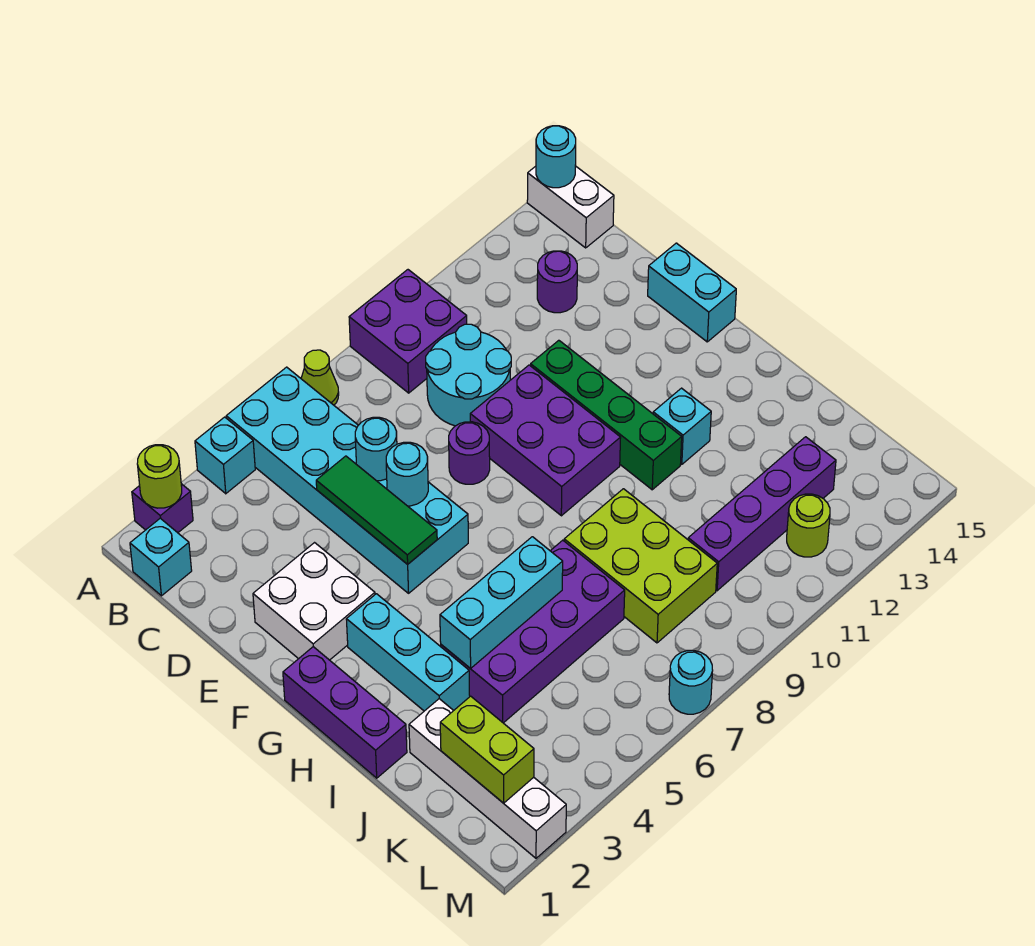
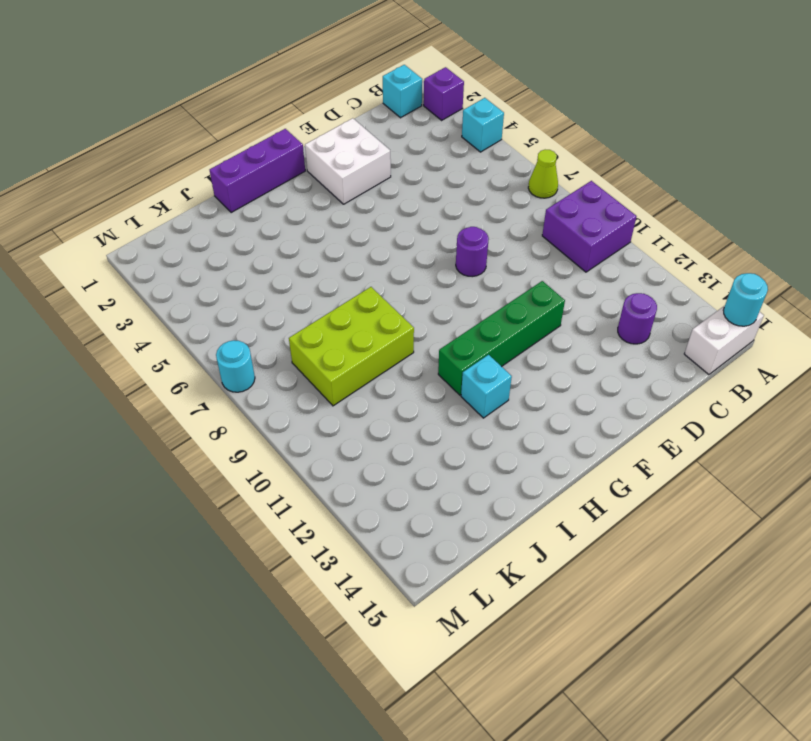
none -> cyan 2x6 brick [226,367,468,593]
none -> cyan 2x2 round brick [426,324,511,426]
none -> purple 2x3 brick [470,365,621,516]
none -> cyan 1x2 brick [648,243,736,342]

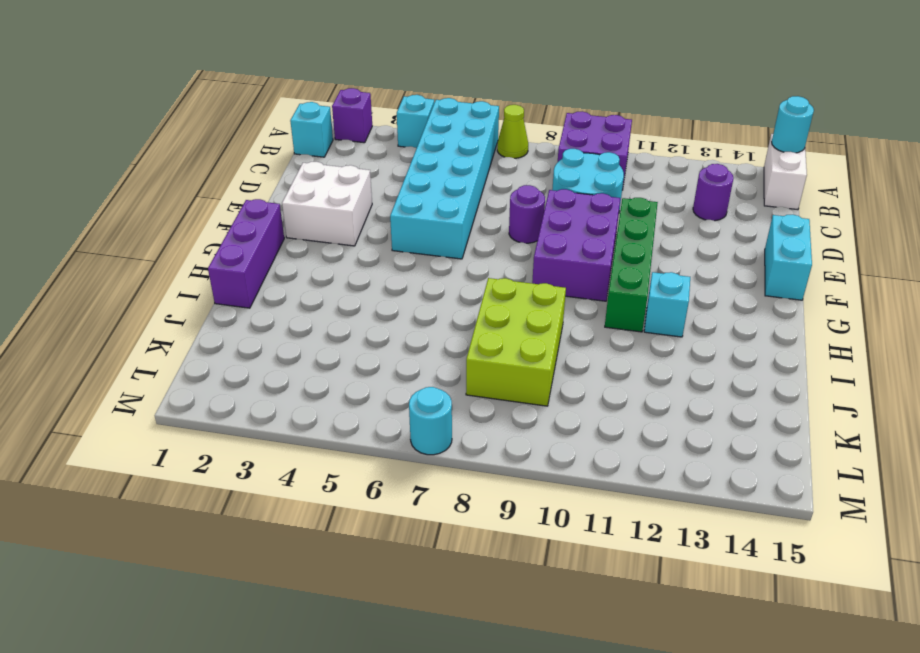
none -> cyan 1x3 brick [346,594,470,711]
none -> purple 2x4 brick [441,540,625,723]
none -> white 1x4 brick [409,699,566,858]
none -> purple 1x4 brick [688,437,836,591]

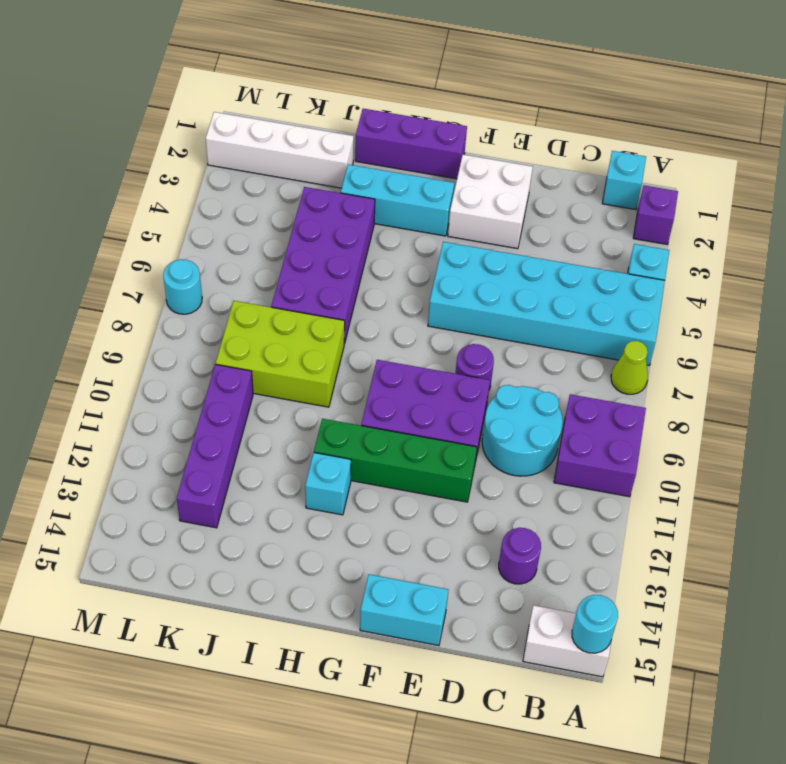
none -> lime 1x1 round brick [787,494,830,557]
none -> lime 1x1 round brick [137,445,182,508]
none -> green 1x3 tile [316,456,437,564]
none -> cyan 1x1 round brick [355,417,397,481]

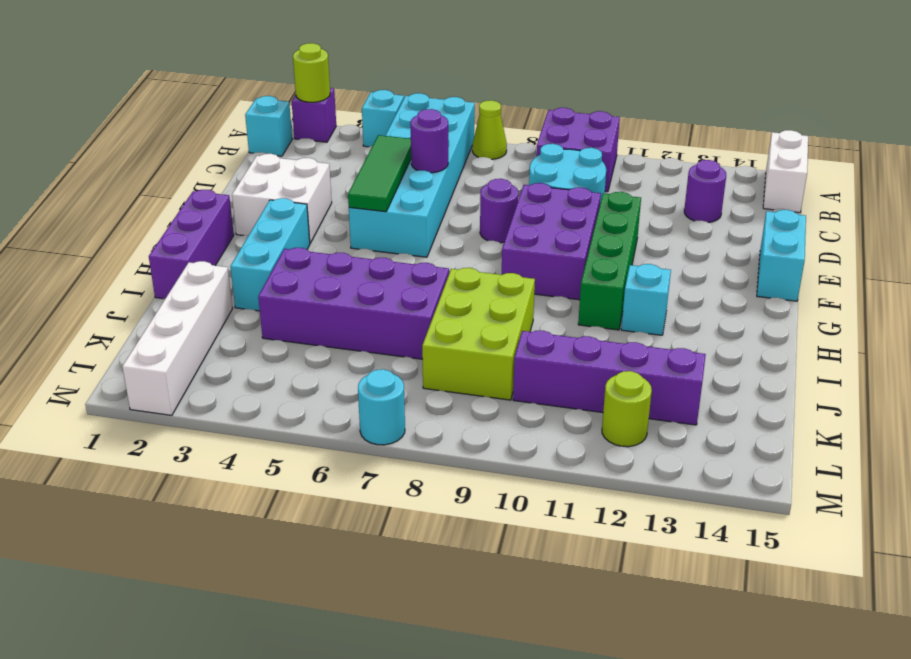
purple 1x1 round brick [410,109,448,173] -> cyan 1x1 round brick [355,417,397,481]
none -> cyan 1x1 round brick [536,126,576,188]
none -> cyan 1x1 round brick [386,442,428,506]
none -> cyan 1x3 brick [440,537,563,669]
none -> lime 1x2 brick [440,696,534,803]

